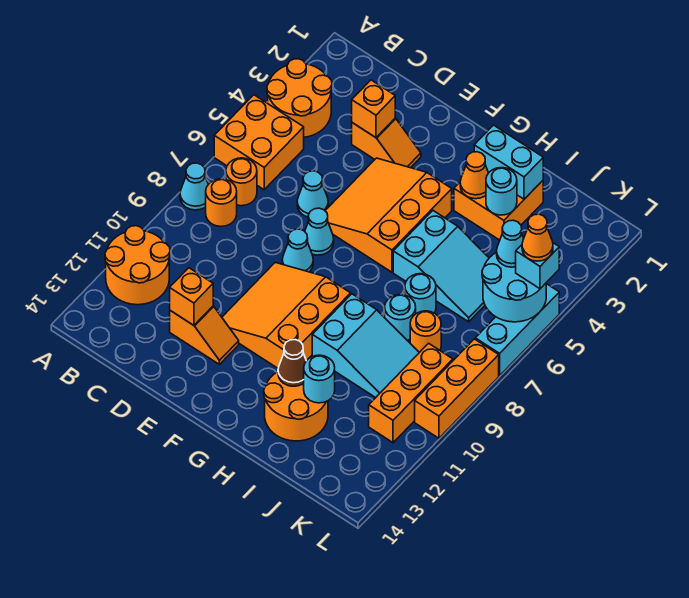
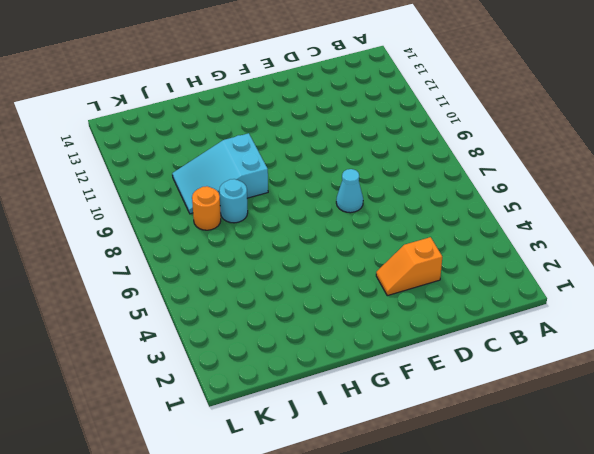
none -> orange 2x2 round brick [267,59,332,137]
none -> orange 2x2 brick [214,95,304,190]
none -> cyan 1x1 cone [180,163,208,210]
none -> orange 2x2 round brick [105,226,170,305]

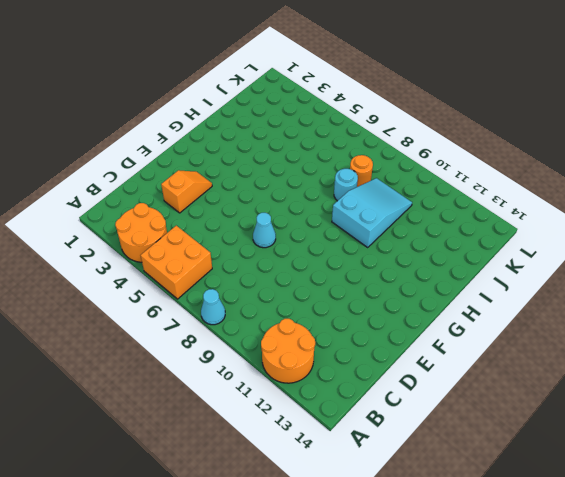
none -> orange 1x1 round brick [226,158,257,206]
none -> orange 1x1 round brick [206,179,237,227]
none -> cyan 1x1 cone [297,171,328,217]
none -> orange 1x2 slope [170,306,239,364]

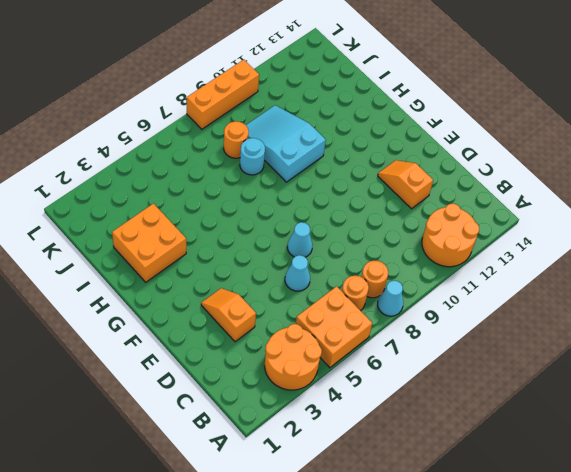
none -> orange 3x3 slope [325,158,452,272]
none -> cyan 1x1 cone [282,229,313,272]
none -> orange 3x3 slope [222,262,351,368]
none -> cyan 2x3 slope [393,210,489,322]

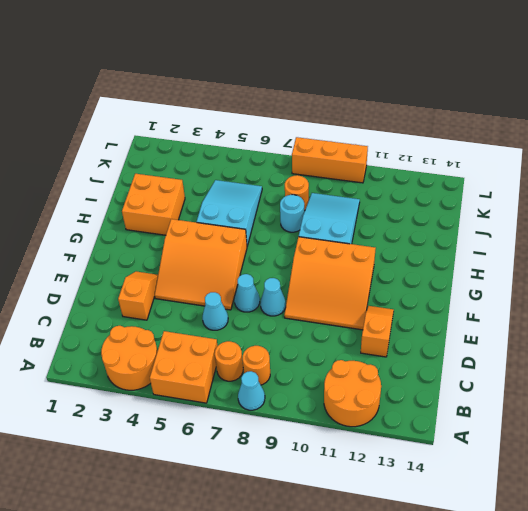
none -> orange 2x2 round brick [264,372,328,441]
none -> cyan 1x1 round brick [405,274,436,314]
none -> orange 1x3 brick [369,343,453,443]
none -> cyan 1x3 brick [475,284,559,376]

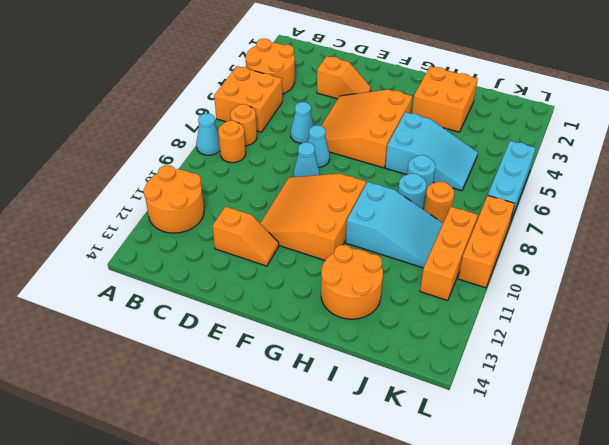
none -> orange 1x1 brick [352,80,395,138]
none -> orange 1x1 brick [170,268,213,325]
none -> cyan 1x2 brick [474,125,543,199]
none -> orange 1x1 cone [460,152,488,199]

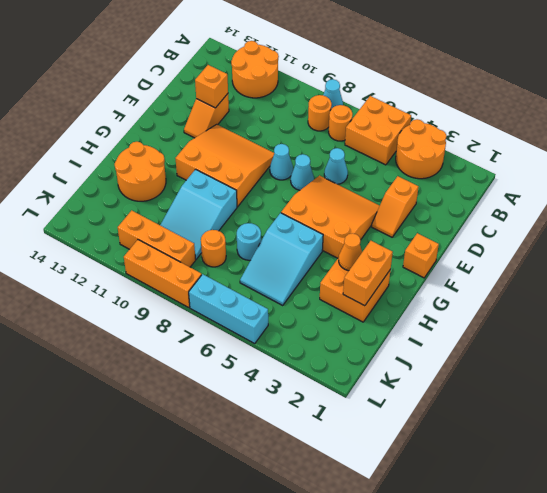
orange 1x1 brick [403,233,439,278] -> orange 1x1 brick moved to [352,80,395,138]
orange 1x2 brick [343,241,393,306] -> cyan 1x2 brick [474,125,543,199]
none -> cyan 1x1 round brick [385,294,416,341]
none -> brown 1x1 cone [278,340,306,386]
none -> cyan 1x1 round brick [486,168,517,215]
none -> cyan 1x1 round brick [304,355,335,403]

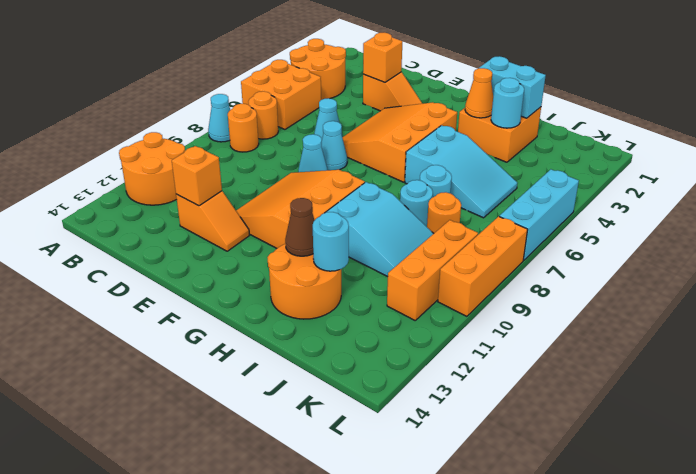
none -> cyan 2x2 round brick [482,252,546,322]
none -> cyan 1x1 cone [497,220,524,267]
none -> cyan 1x1 brick [516,243,559,289]
none -> orange 1x1 cone [522,214,553,261]

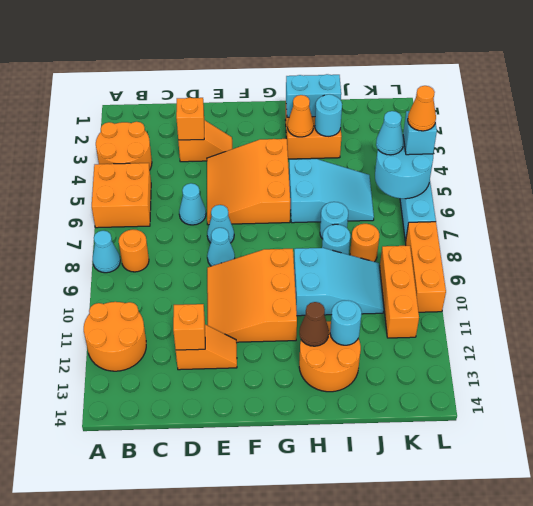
none -> orange 1x1 round brick [226,158,257,206]

